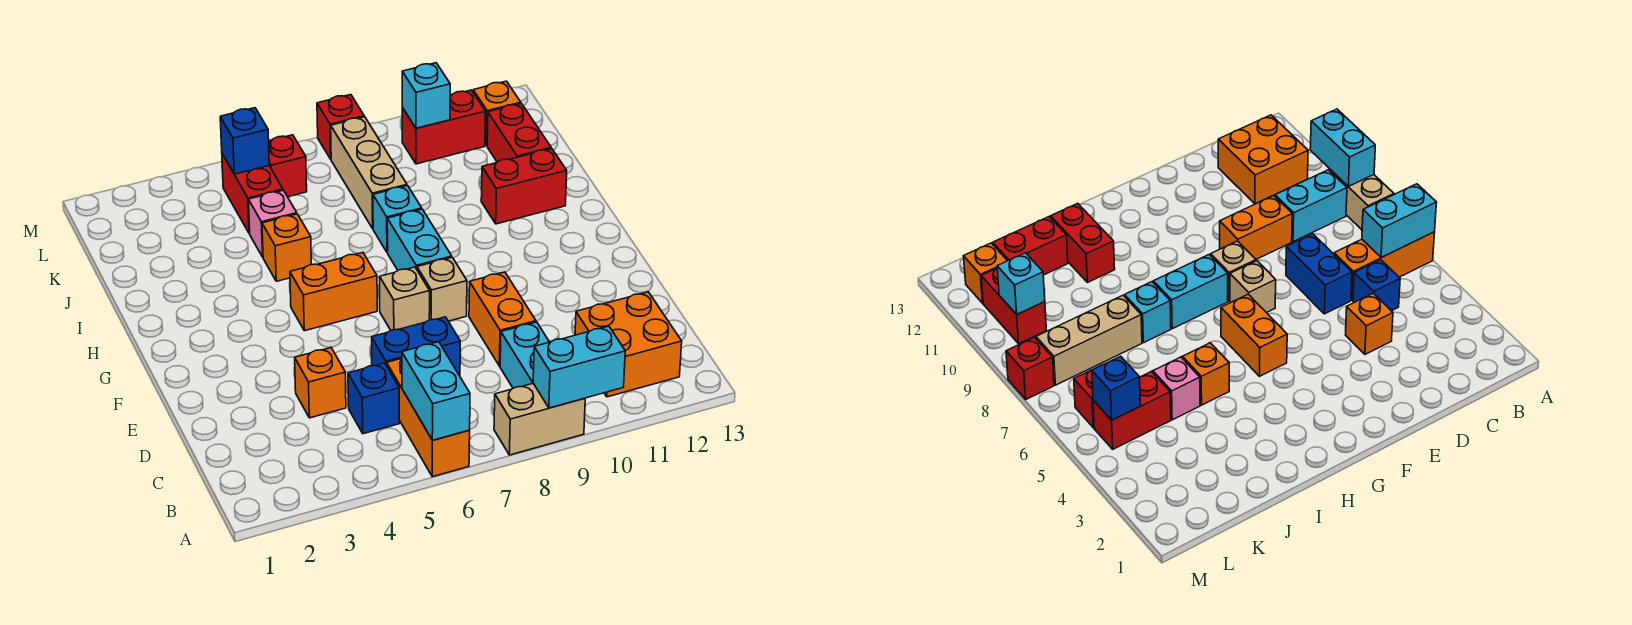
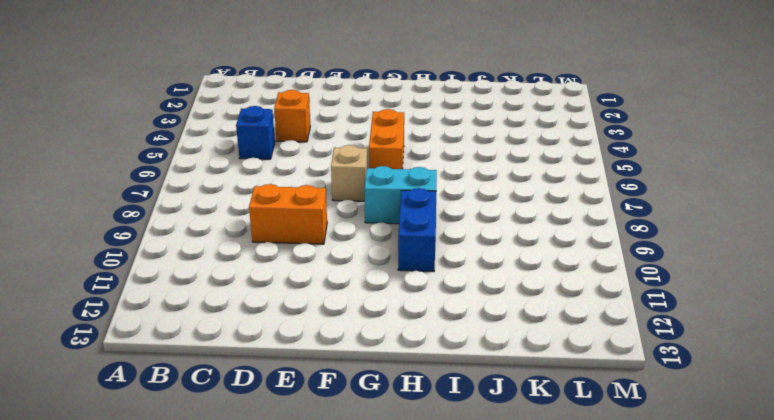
blue 1x2 brick [398,188,436,272] -> blue 1x2 brick moved to [372,317,460,376]
none -> orange 1x3 brick [387,358,470,477]
none -> tan 1x2 brick [494,383,585,455]
none -> cyan 1x2 brick [500,322,549,388]

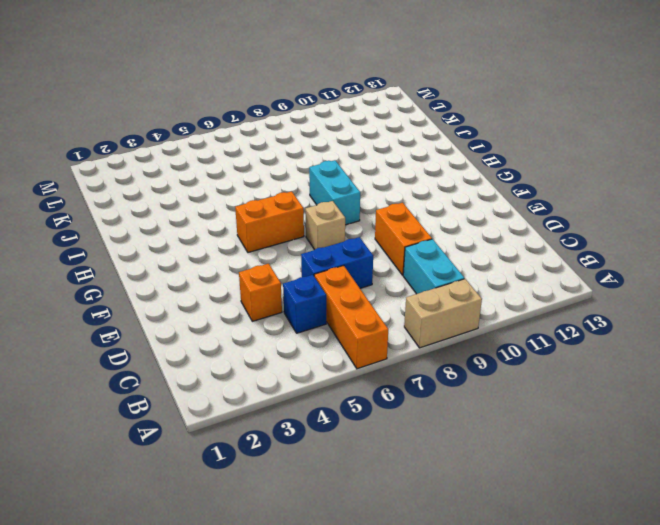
none -> orange 2x2 brick [575,292,682,397]
none -> tan 1x1 brick [417,257,467,321]
none -> orange 1x1 brick [262,214,311,281]

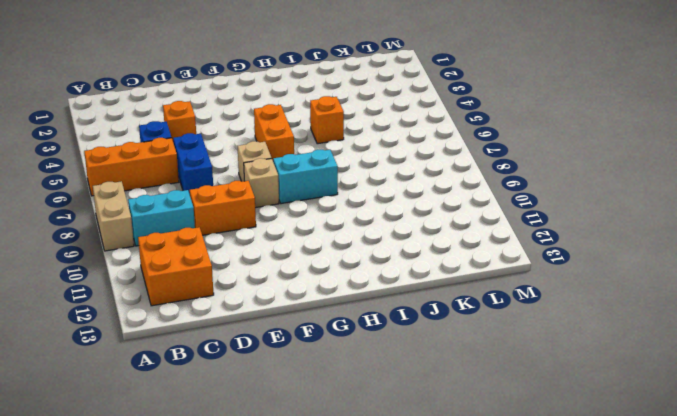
none -> cyan 1x1 brick [373,186,422,252]
none -> red 1x2 brick [481,149,567,224]
none -> pink 1x1 brick [248,190,297,257]

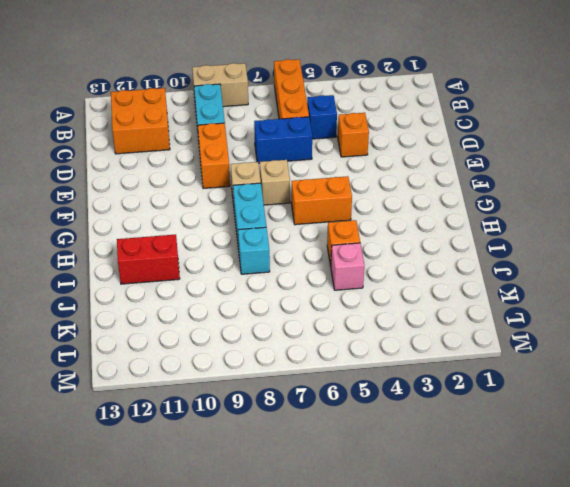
none -> tan 1x3 brick [331,117,407,228]
none -> red 1x2 brick [487,103,551,162]
none -> red 1x2 brick [222,154,283,233]

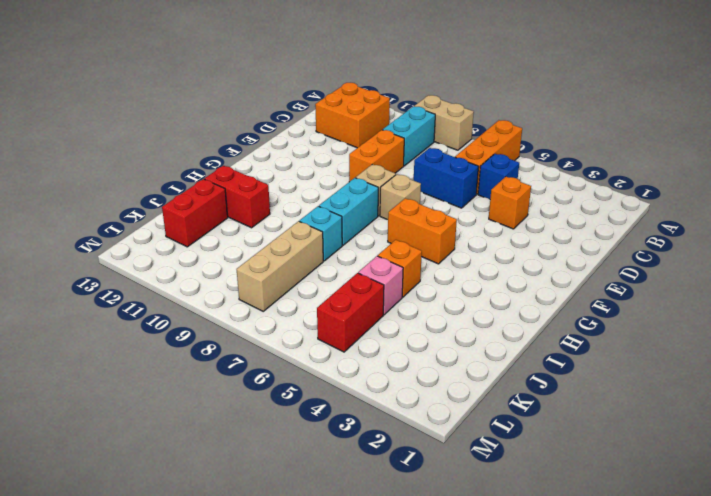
none -> red 1x1 brick [269,135,307,197]
none -> red 1x2 brick [402,90,485,164]
none -> orange 1x1 brick [473,81,521,146]

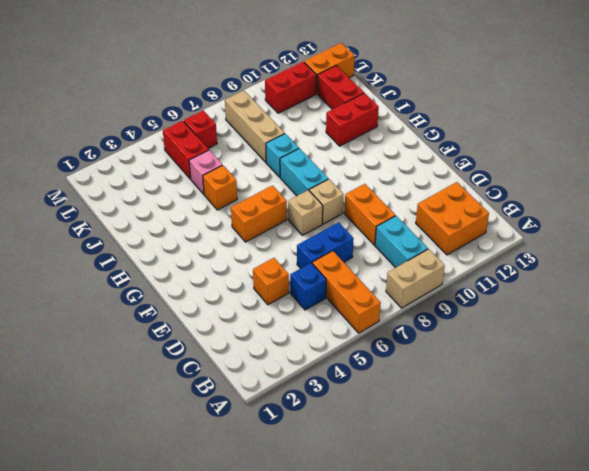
orange 1x2 brick [304,43,355,94] -> orange 1x1 brick [473,81,521,146]
none -> red 1x1 brick [317,95,364,159]
none -> cyan 1x2 brick [402,342,470,440]
none -> cyan 1x2 brick [533,326,625,408]

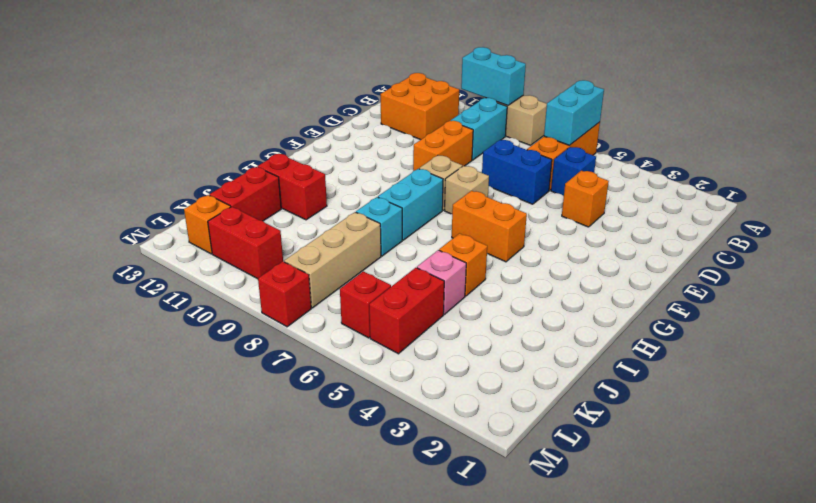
none -> blue 1x1 brick [220,108,269,174]
none -> cyan 1x1 brick [402,63,450,128]

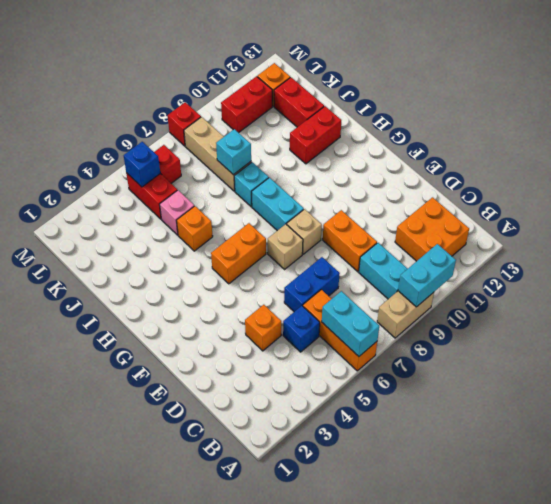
cyan 1x1 brick [216,129,251,175] -> cyan 1x1 brick moved to [402,63,450,128]

